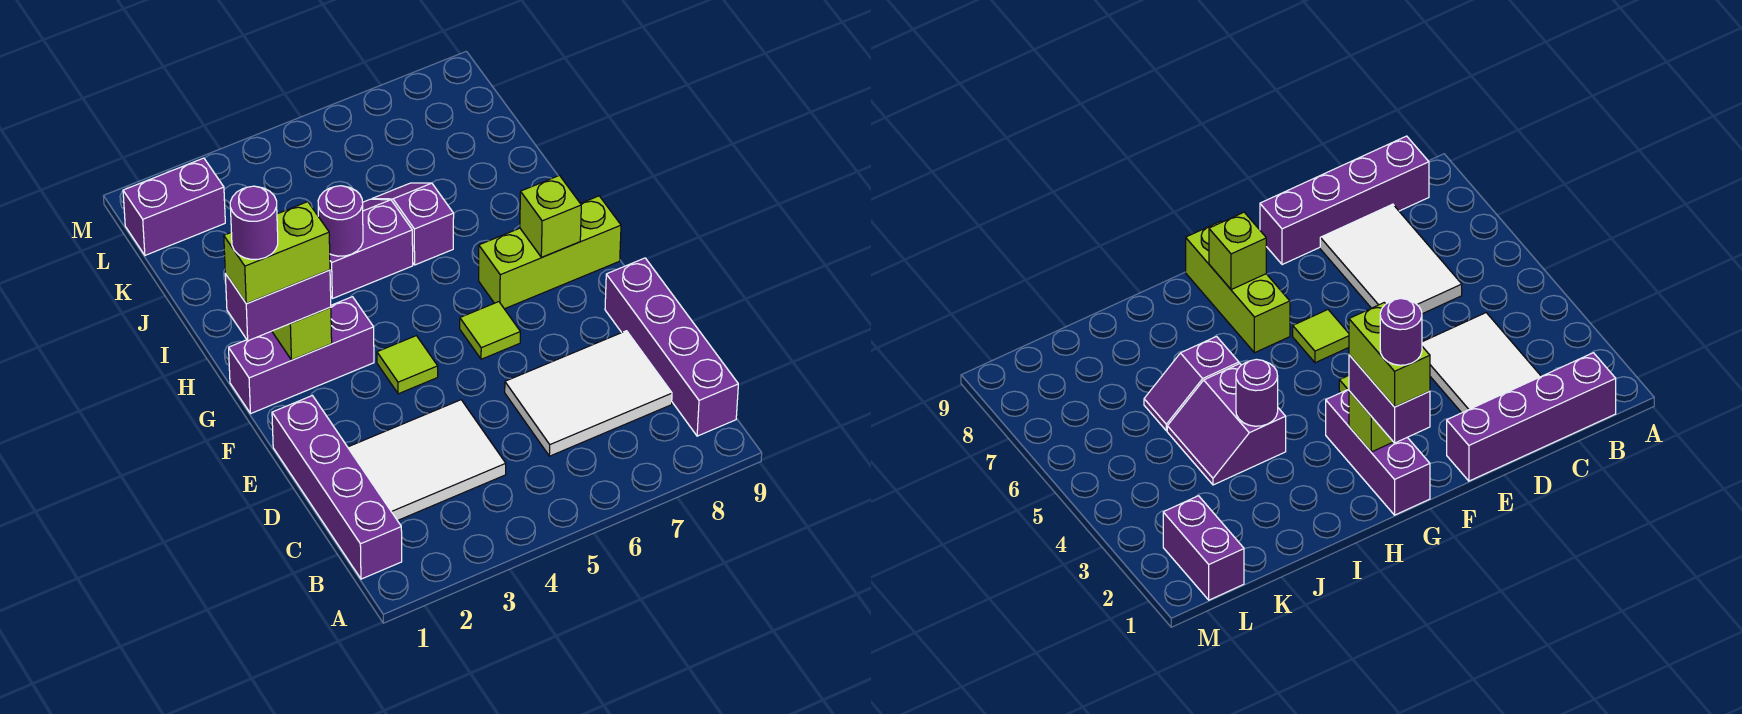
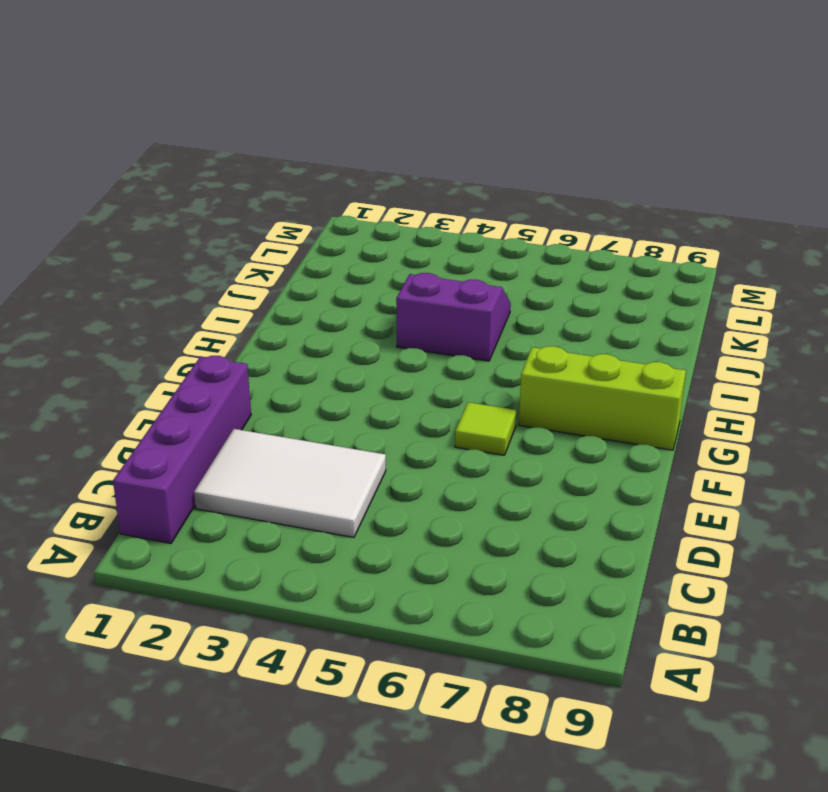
none -> purple 1x4 brick [605,258,738,436]
none -> white 2x3 tile [505,331,672,456]
none -> lime 1x1 tile [377,336,438,394]

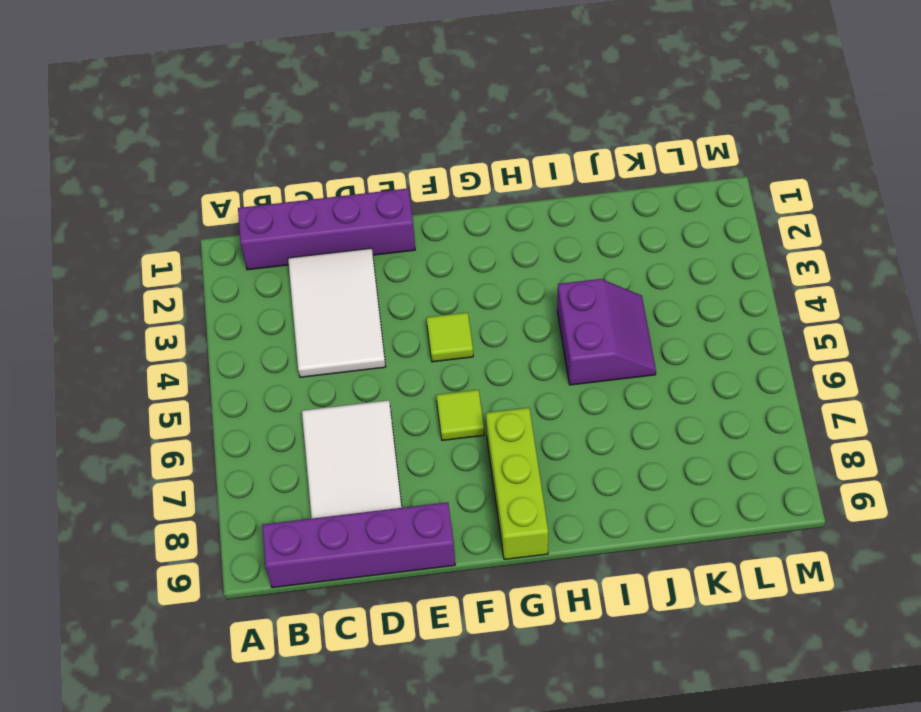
none -> purple 1x3 brick [229,297,374,414]
none -> purple 1x2 slope [372,183,454,265]
none -> purple 1x2 brick [123,158,225,255]

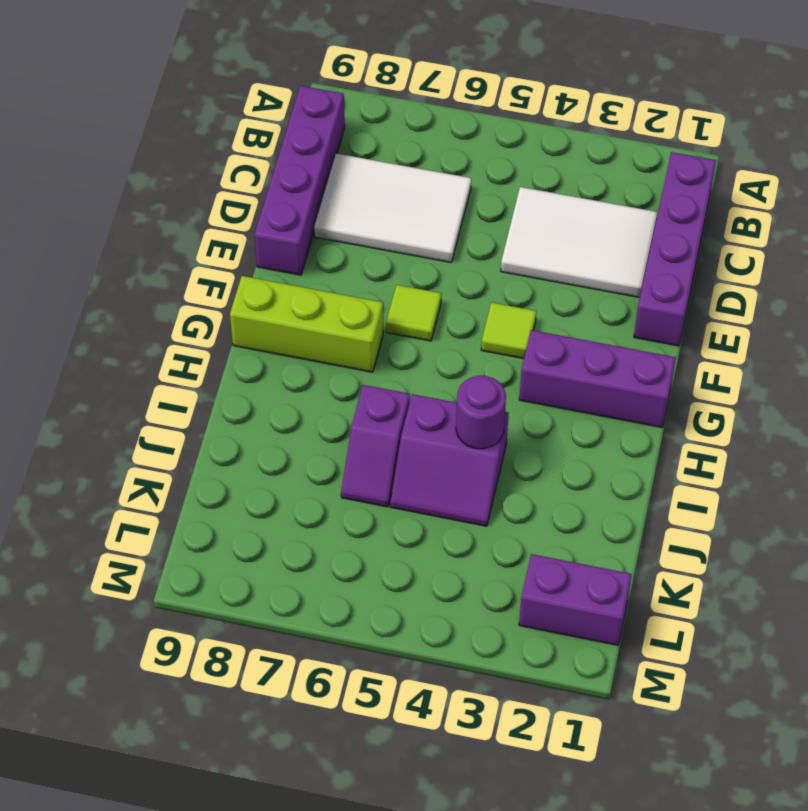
none -> lime 1x1 brick [272,307,332,360]
none -> lime 1x1 brick [520,175,581,257]
none -> purple 1x2 brick [225,270,331,341]

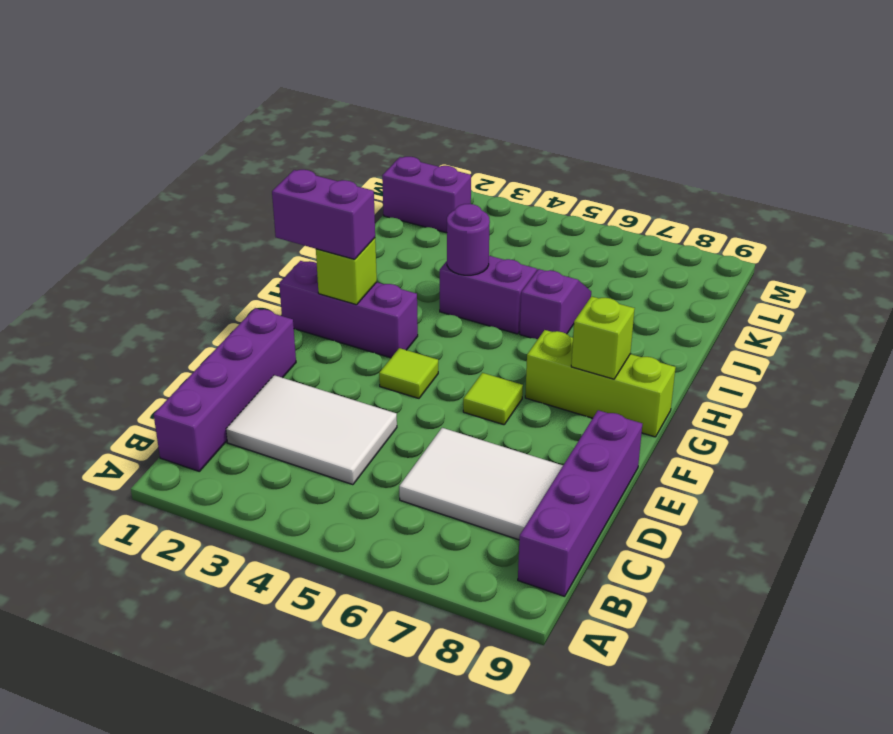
none -> lime 1x2 brick [224,202,330,303]
none -> purple 1x1 round brick [230,186,278,259]

